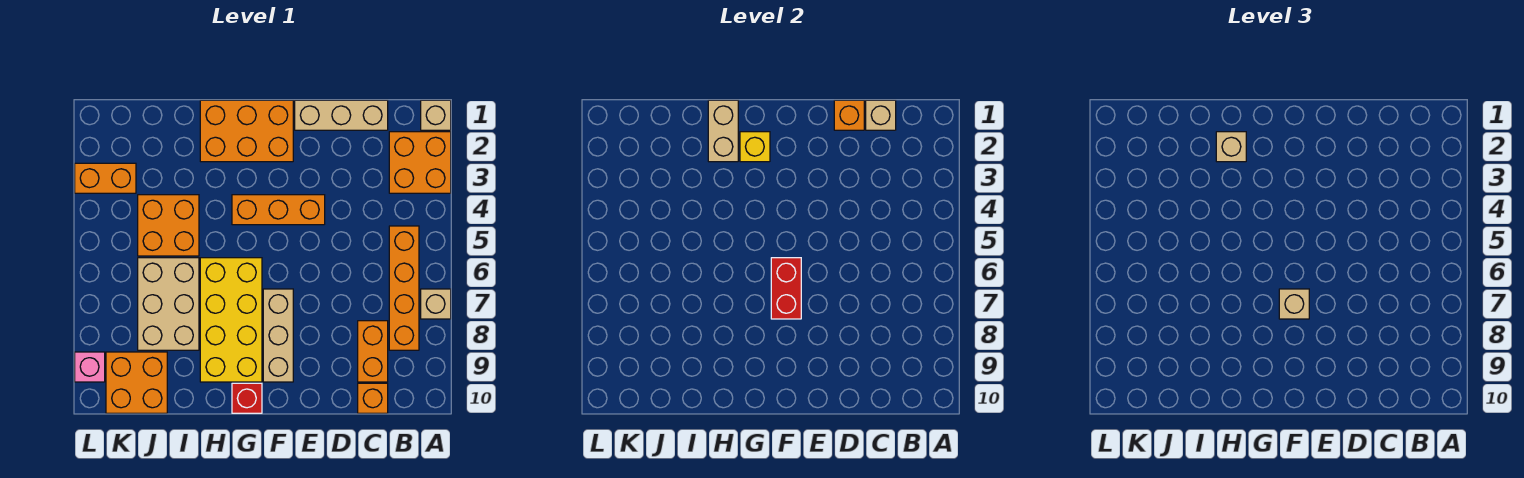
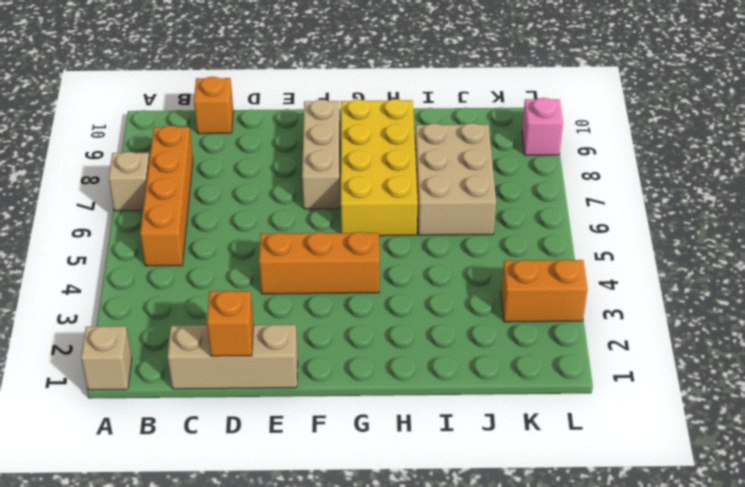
none -> orange 2x2 brick [389,132,451,193]
none -> orange 1x2 brick [358,321,388,382]
none -> orange 2x3 brick [200,100,293,162]

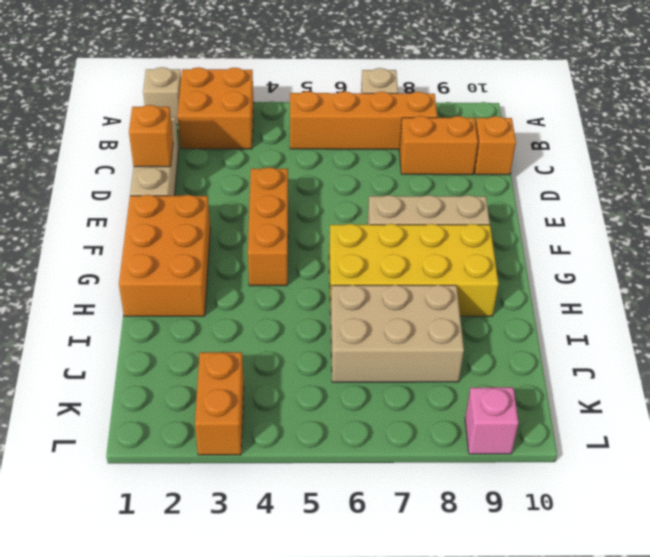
none -> red 1x1 brick [232,383,262,413]
none -> orange 2x2 brick [138,195,199,256]
none -> orange 2x2 brick [106,352,167,413]

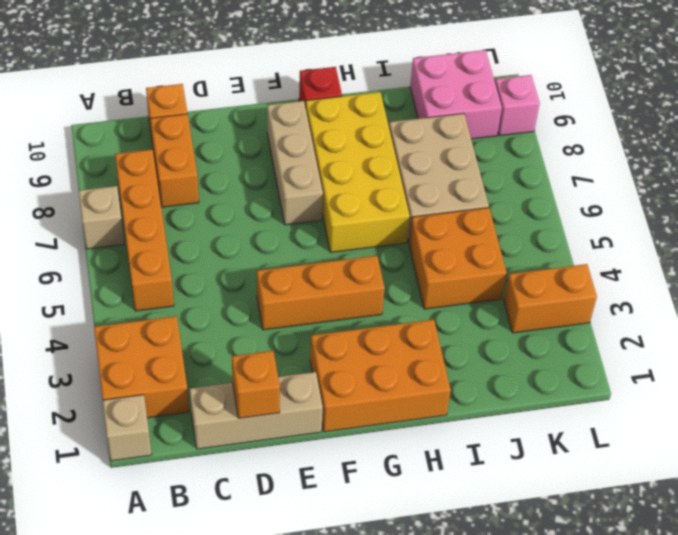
pink 2x2 brick [410,50,502,139] -> orange 2x2 brick [106,352,167,413]
none -> tan 1x1 brick [866,100,896,130]
none -> red 1x2 brick [771,258,801,319]
none -> yellow 1x1 brick [740,132,770,162]

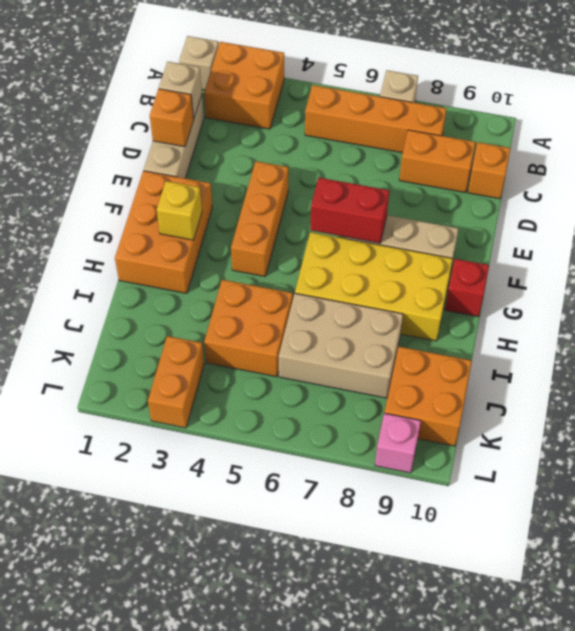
none -> tan 1x2 brick [708,100,738,162]
none -> tan 1x1 brick [1279,289,1309,319]
none -> tan 1x1 brick [1216,132,1246,162]

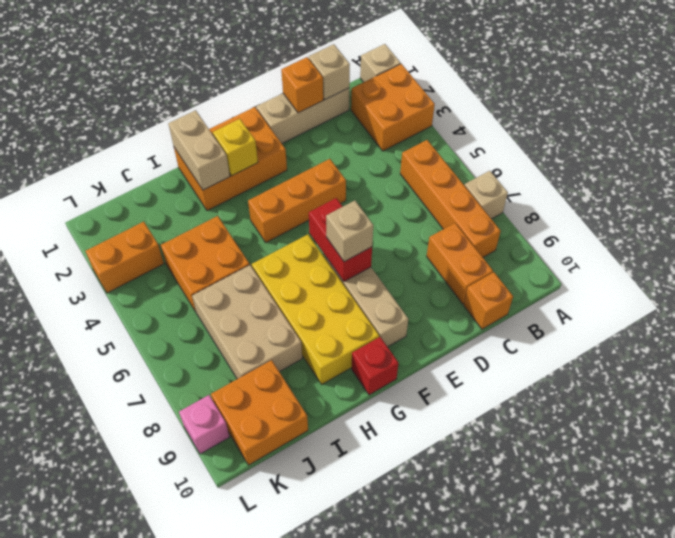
none -> tan 1x1 brick [1216,132,1246,162]

